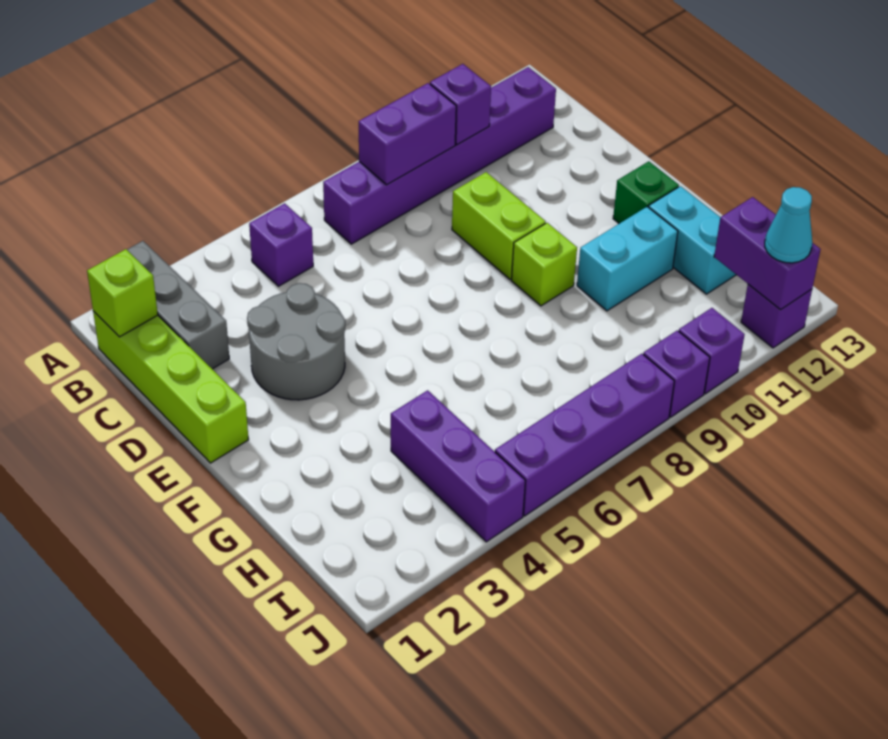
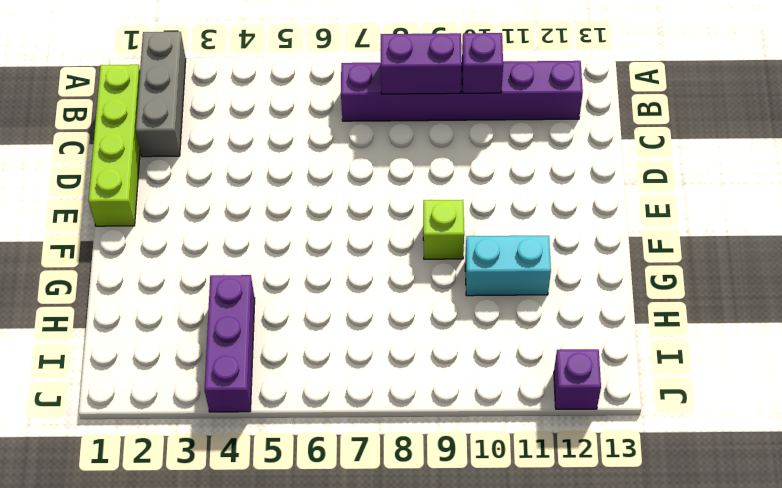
none -> purple 1x1 brick [249,203,313,286]
none -> grey 2x2 round brick [247,283,345,400]
none -> lime 1x2 brick [452,172,546,280]

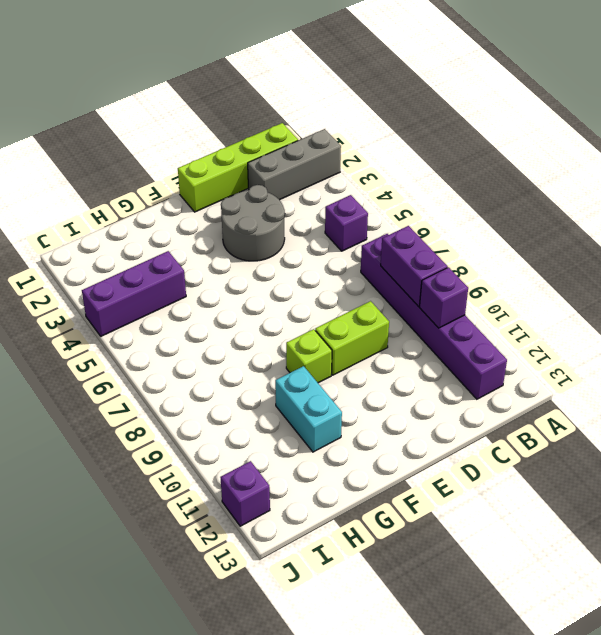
none -> green 1x1 brick [613,161,679,224]
none -> cyan 1x2 brick [649,186,736,294]
none -> purple 1x4 brick [495,354,674,516]

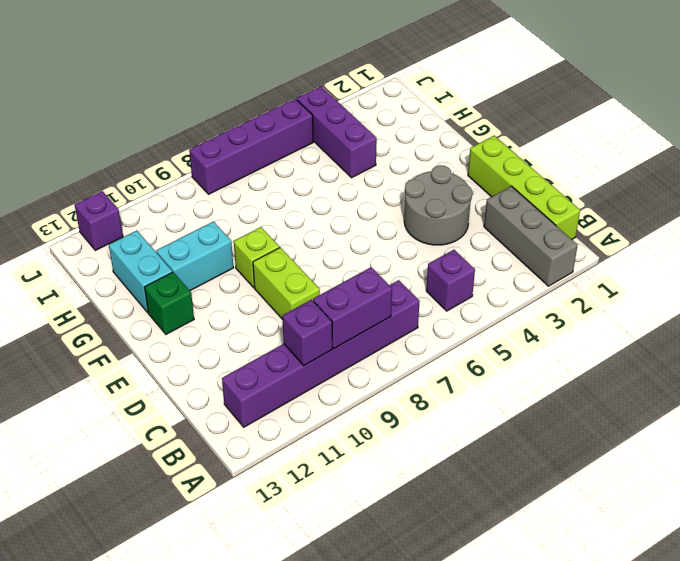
none -> purple 1x1 brick [643,330,710,417]
none -> purple 1x1 brick [679,308,745,394]
none -> lime 1x1 brick [87,249,158,337]

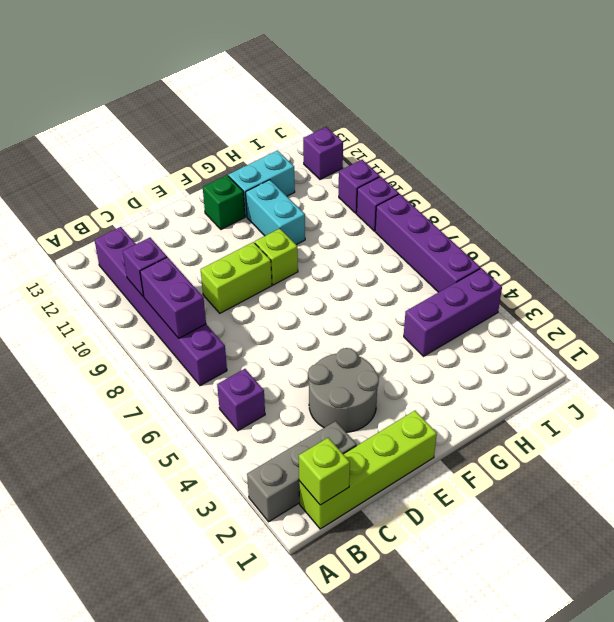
none -> purple 1x2 brick [714,197,821,310]
none -> cyan 1x1 cone [765,187,812,263]

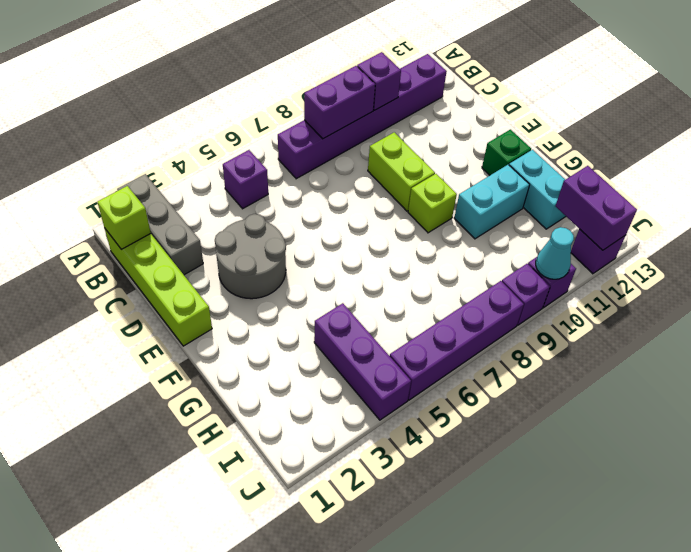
cyan 1x1 cone [536,227,574,279] -> cyan 1x1 cone moved to [765,187,812,263]

